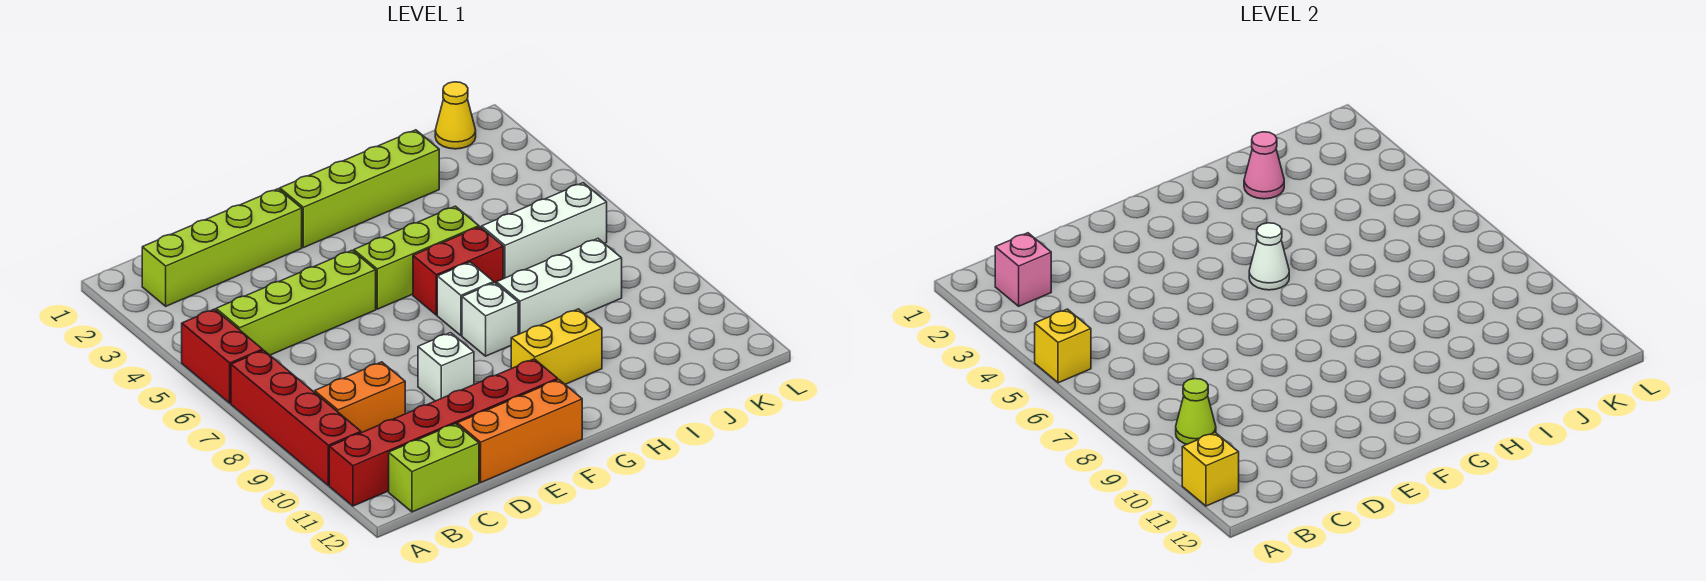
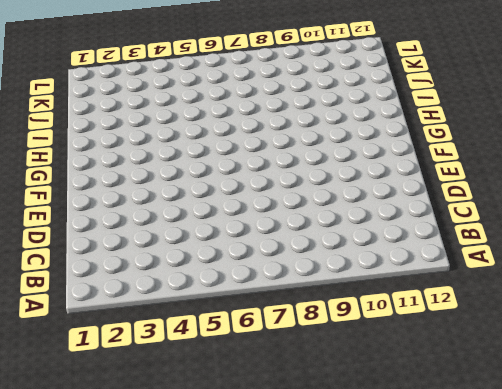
none -> red 1x2 brick [182,309,263,403]
none -> red 1x4 brick [231,350,361,485]
none -> red 1x6 brick [329,359,558,506]

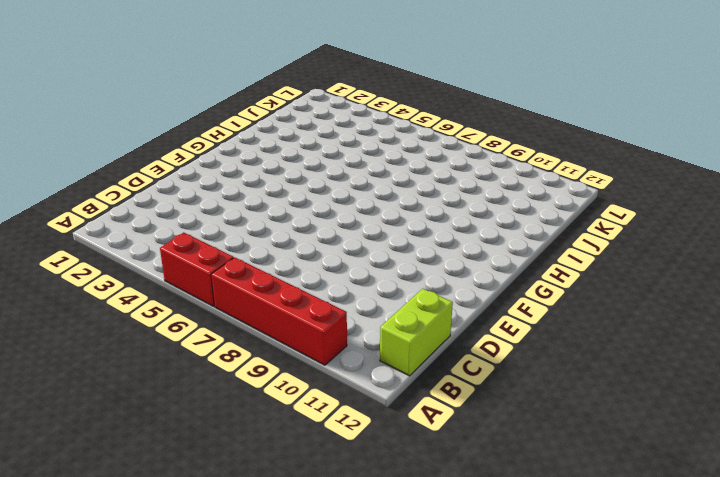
none -> red 1x6 brick [329,359,558,506]
none -> lime 1x4 brick [142,189,302,306]
none -> lime 1x4 brick [216,251,376,355]

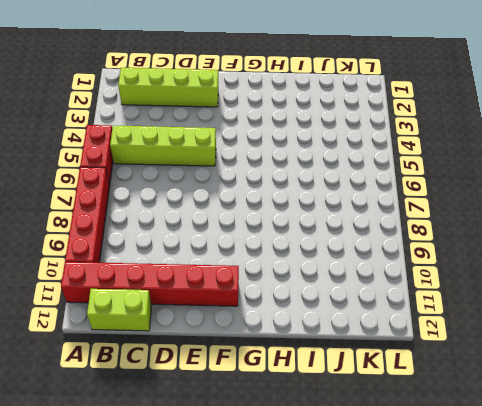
none -> orange 1x2 brick [315,362,405,433]
none -> orange 1x3 brick [457,380,582,482]
none -> white 1x1 brick [418,333,474,401]

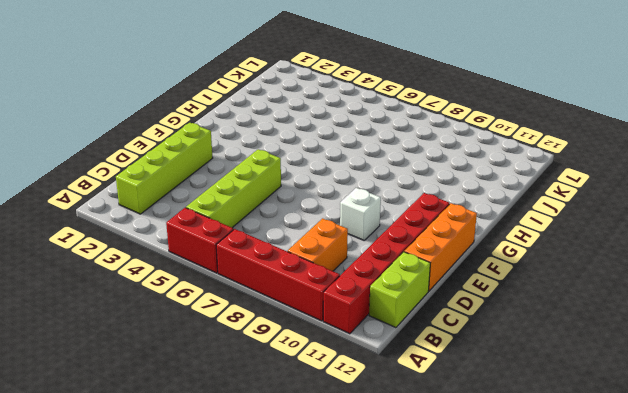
none -> lime 1x4 brick [280,130,439,248]
none -> lime 1x3 brick [354,206,479,309]
none -> red 1x2 brick [413,227,503,315]

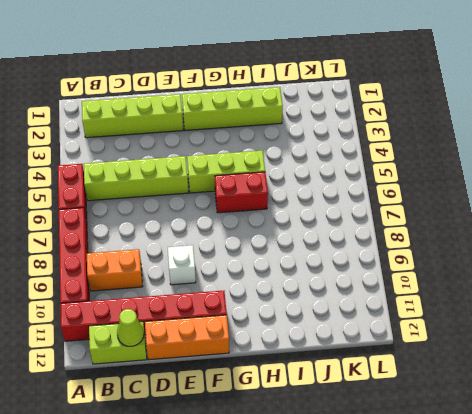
lime 1x1 cone [117,309,144,346] -> lime 1x1 cone moved to [1176,379,1216,444]
none -> white 1x1 brick [437,262,494,336]
none -> white 1x1 brick [462,283,518,356]
none -> yellow 1x2 brick [511,309,602,384]

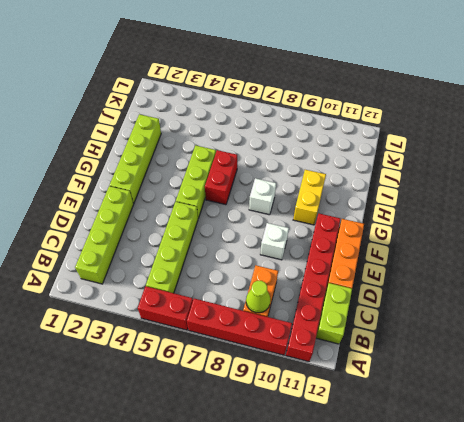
none -> white 1x1 brick [437,262,494,336]
none -> white 1x3 brick [497,239,622,334]
none -> white 1x3 brick [482,183,607,279]

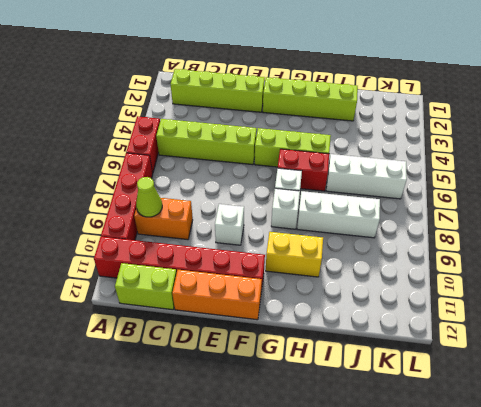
none -> yellow 1x1 cone [435,82,476,149]
none -> yellow 1x1 brick [1035,309,1091,383]
none -> yellow 1x1 brick [1182,433,1239,506]

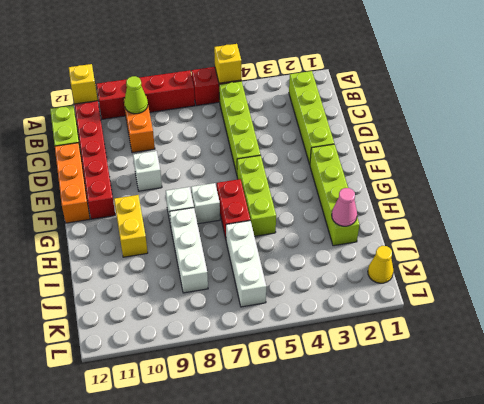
none -> pink 1x1 brick [995,233,1051,306]
none -> white 1x1 cone [1249,223,1289,290]

